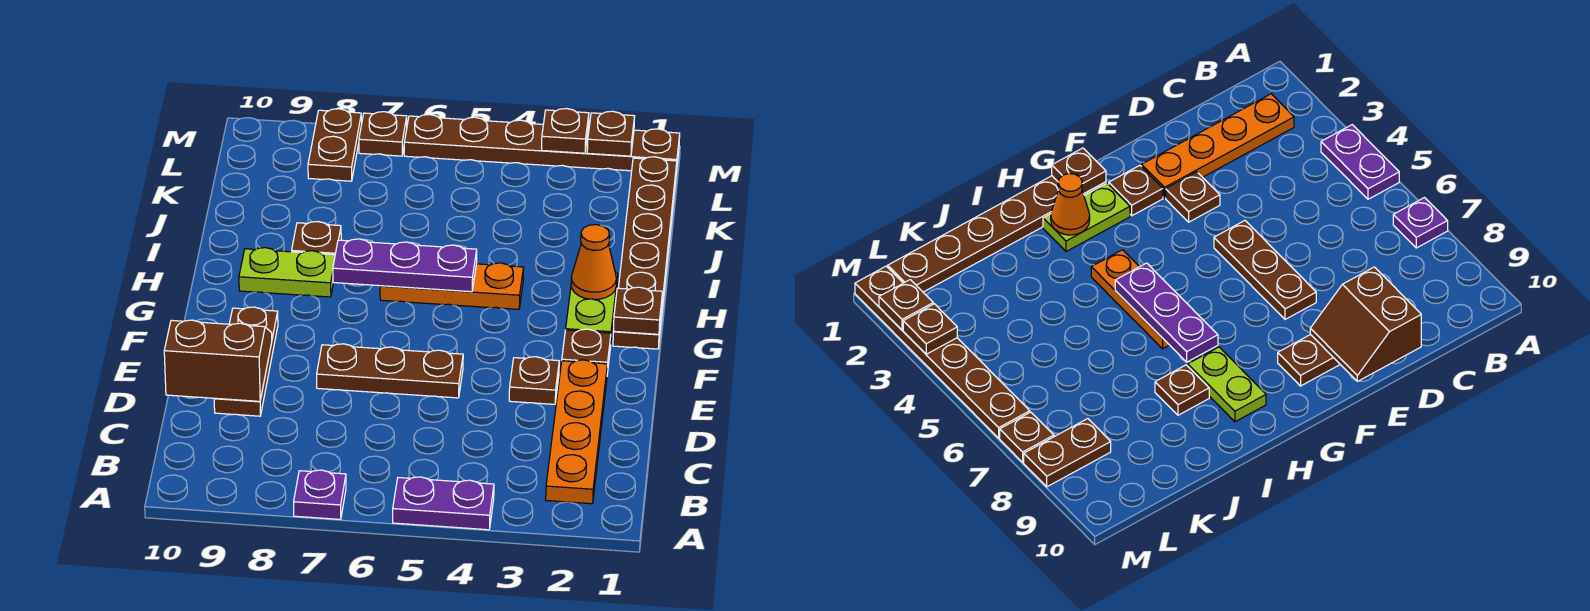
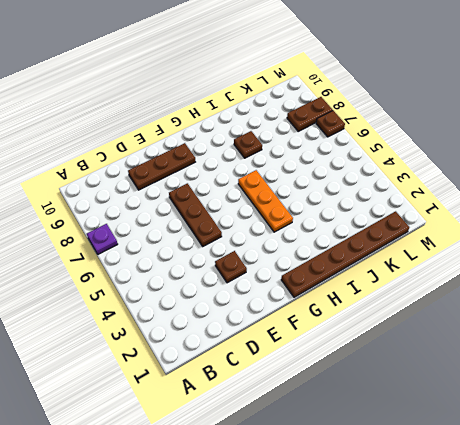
none -> purple 1x2 plate [393,477,494,530]
none -> orange 1x4 plate [546,360,607,504]
none -> brown 1x1 plate [562,329,611,374]

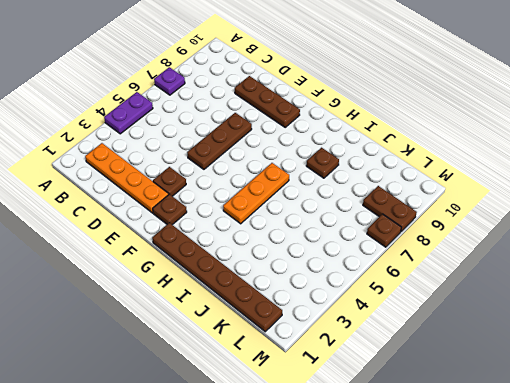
none -> lime 1x2 plate [566,273,618,339]
none -> lime 1x2 plate [239,248,335,297]
none -> brown 1x6 plate [404,114,680,171]

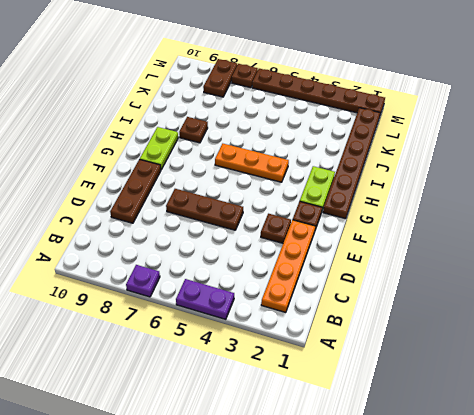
lime 1x2 plate [140,127,178,170] -> lime 1x2 plate turned to [239,248,335,297]
none -> brown 2x2 slope [164,320,272,401]
none -> brown 1x1 plate [613,287,663,334]
none -> orange 1x1 cone [571,225,616,299]

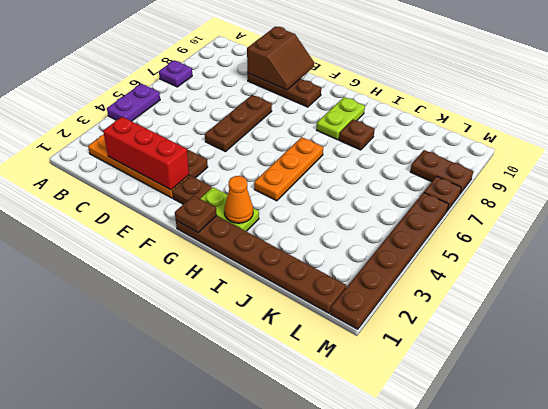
red 1x3 brick [103,117,189,190] -> none
none -> purple 1x3 plate [333,239,477,292]
none -> brown 1x1 plate [587,111,635,156]
none -> brown 1x1 plate [542,108,589,153]

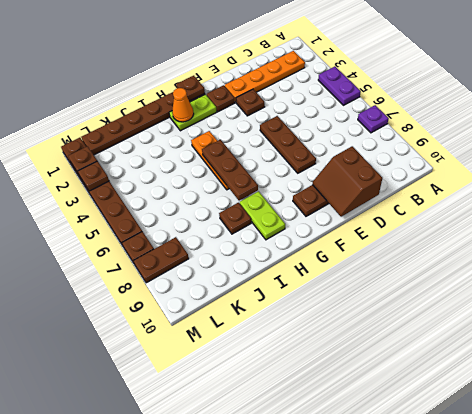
brown 1x3 plate [202,140,258,201] -> purple 1x3 plate [333,239,477,292]

